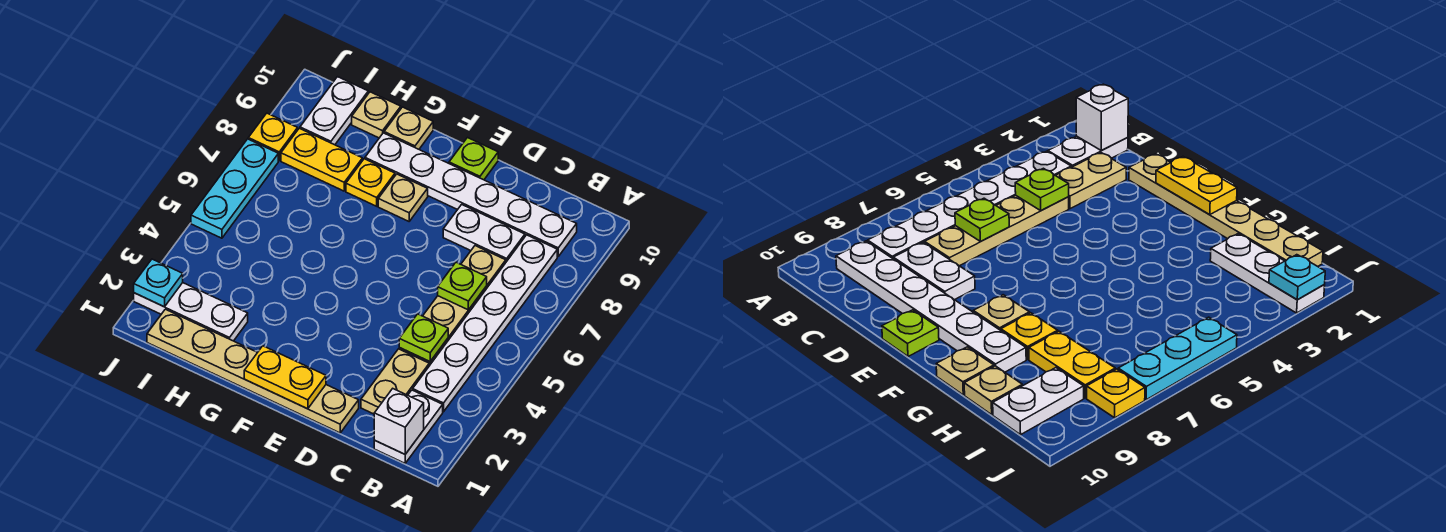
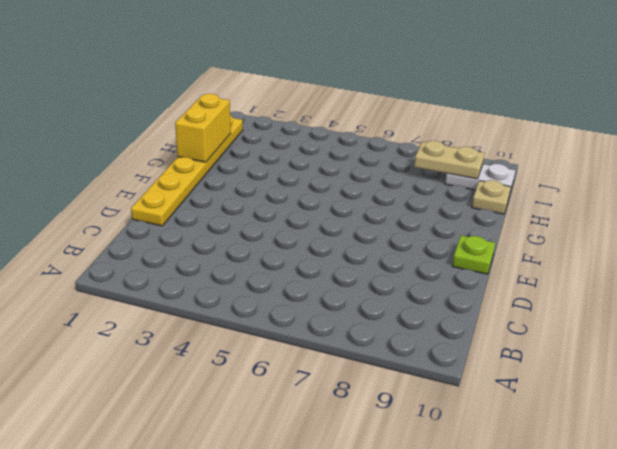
yellow 1x6 plate [131,115,243,226] -> tan 1x6 plate [147,309,359,433]
yellow 1x2 brick [175,94,231,162] -> none
tan 1x2 plate [414,141,484,179] -> tan 1x2 plate moved to [361,349,429,414]
none -> white 1x2 plate [374,390,443,463]
none -> white 1x6 plate [413,235,557,412]
none -> white 1x6 plate [365,133,577,256]

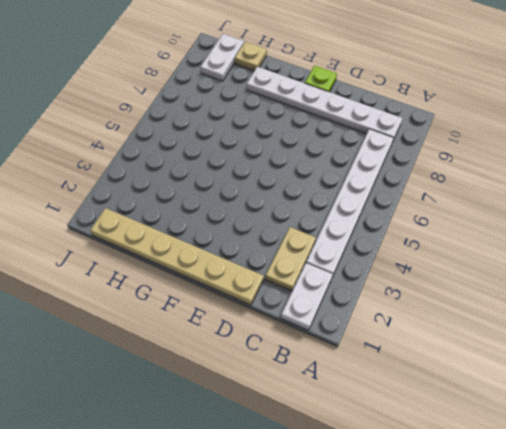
none -> tan 1x4 plate [399,246,506,366]
none -> white 1x2 plate [443,204,525,262]
none -> tan 1x1 plate [378,174,428,221]

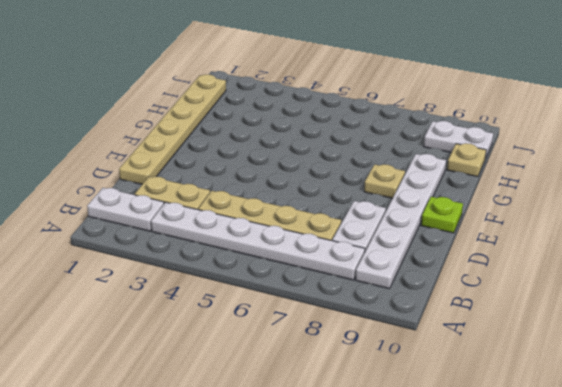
none -> yellow 1x1 plate [346,159,395,206]
none -> tan 1x1 plate [384,107,433,149]
none -> white 1x3 plate [134,283,248,341]

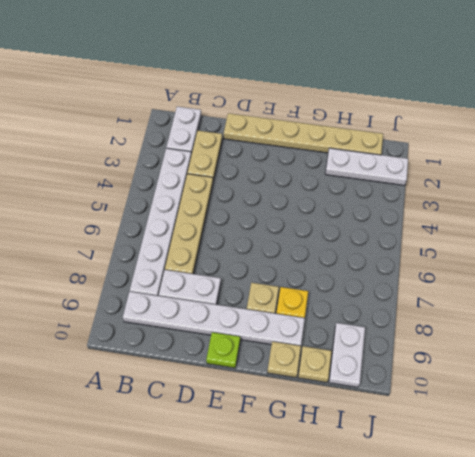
none -> yellow 1x2 plate [281,128,363,191]
none -> cyan 1x3 plate [191,139,278,238]
none -> yellow 1x1 plate [248,113,298,161]

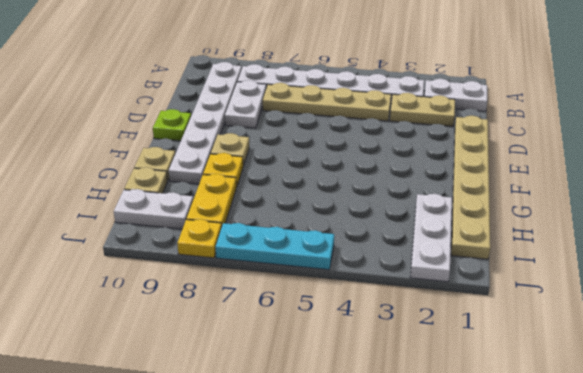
none -> white 1x1 brick [374,389,424,454]
none -> lime 1x1 plate [399,314,448,362]
none -> lime 1x1 plate [438,262,487,310]

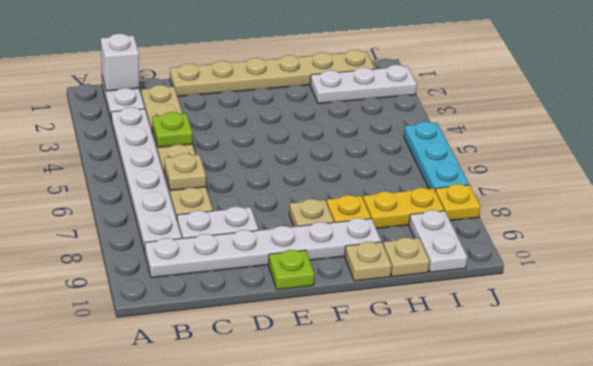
tan 1x1 plate [164,154,206,190] -> lime 1x1 plate [438,262,487,310]
none -> yellow 1x2 plate [244,346,326,409]
none -> cyan 1x1 plate [134,259,183,307]

